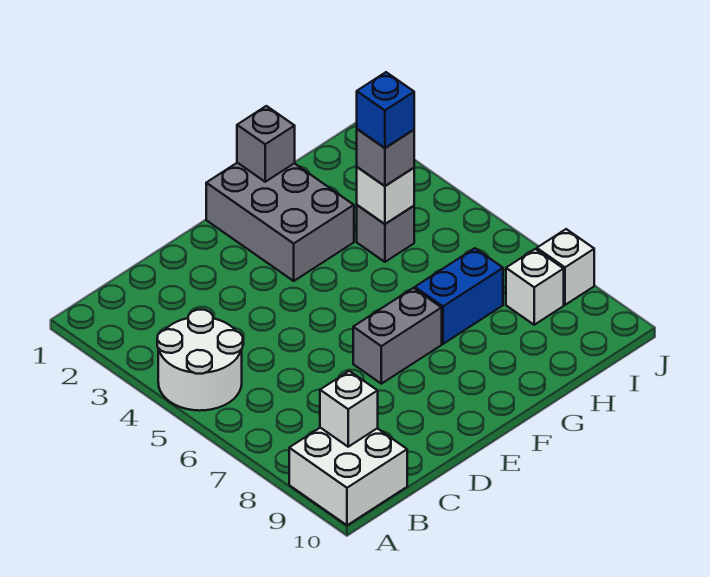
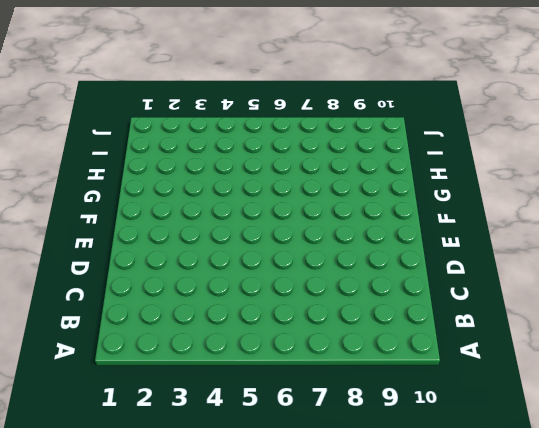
none -> white 2x2 round brick [157,310,243,411]
none -> white 2x2 brick [289,428,407,525]
none -> grey 1x2 brick [353,288,442,384]

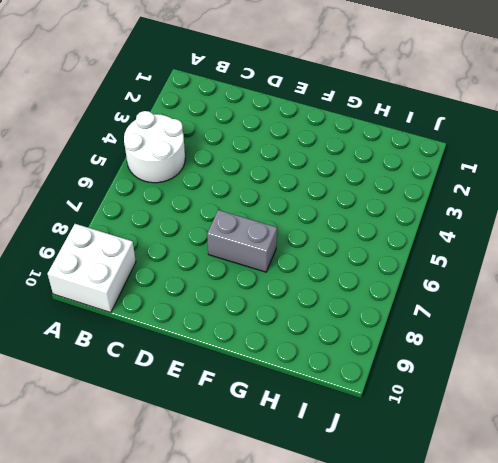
none -> grey 2x3 brick [206,163,354,281]
none -> blue 1x2 brick [415,248,503,344]
none -> grey 1x1 brick [357,205,414,262]

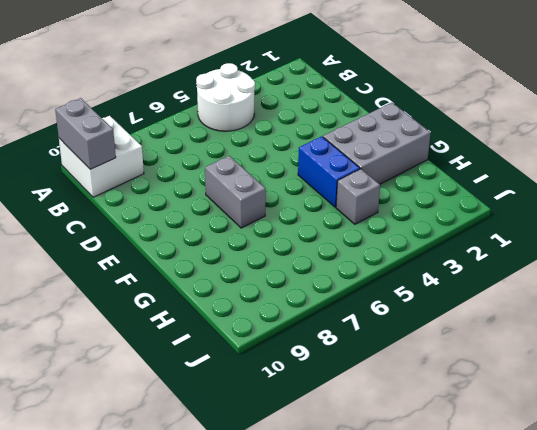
grey 1x2 brick [55,98,116,169] -> none
blue 1x2 brick [298,136,360,207] -> blue 1x2 brick moved to [415,248,503,344]
none -> white 1x1 brick [506,249,564,325]
none -> white 1x1 brick [537,229,594,305]
none -> white 1x1 brick [320,371,378,447]

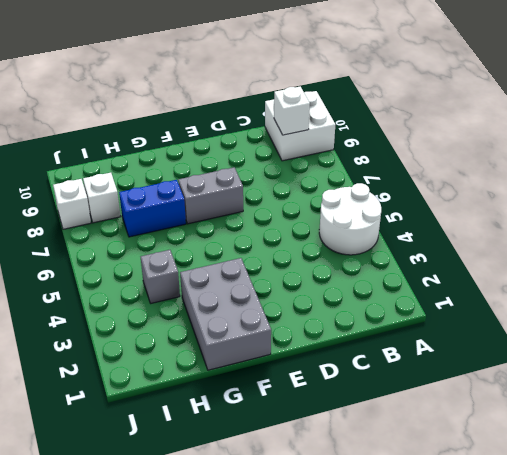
none -> grey 1x1 brick [237,106,295,182]
none -> white 1x1 brick [357,167,414,224]
none -> grey 1x1 brick [357,129,414,186]

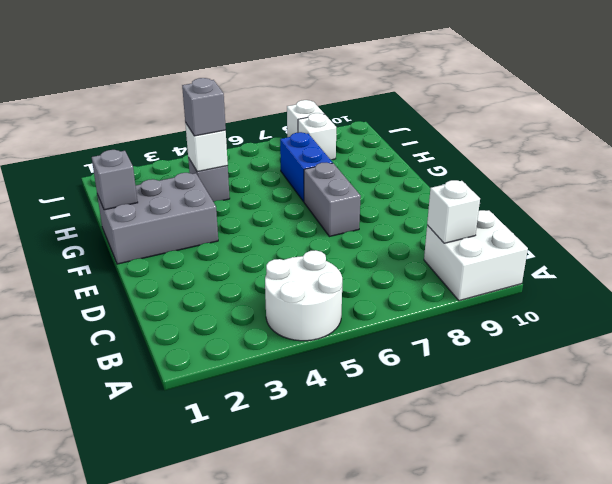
none -> blue 1x1 brick [357,72,414,148]

